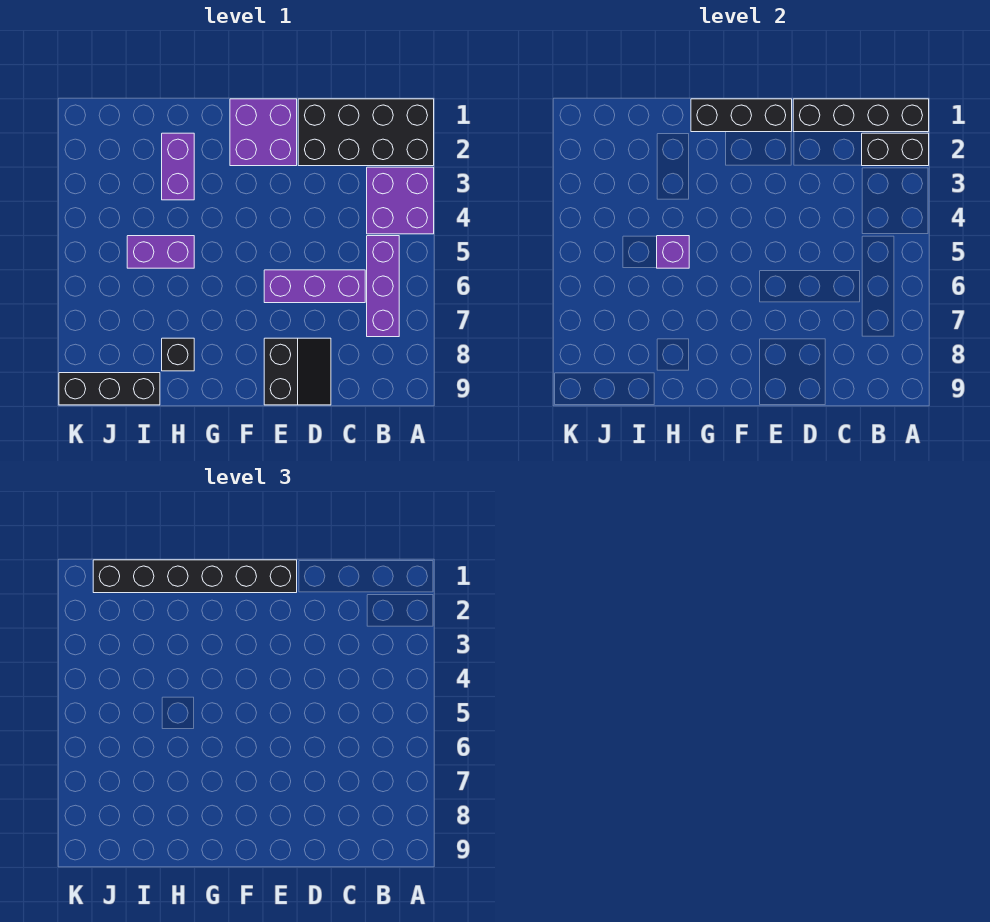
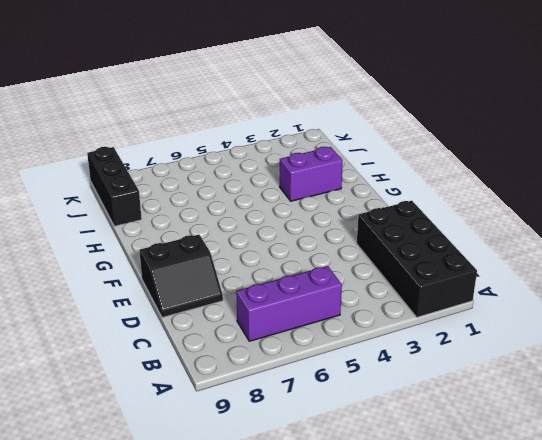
none -> purple 2x2 brick [367,167,434,234]
none -> purple 1x3 brick [264,270,365,303]
none -> purple 2x2 brick [230,99,297,166]

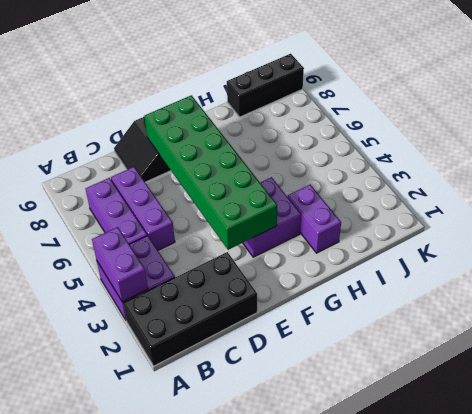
purple 1x2 brick [92,227,148,302] -> purple 1x2 brick turned to [127,236,194,268]
purple 1x3 brick [111,167,175,250] -> purple 1x3 brick turned to [264,270,365,303]
green 2x6 brick [144,95,277,250] -> none
purple 2x2 brick [243,177,301,257] -> purple 2x2 brick moved to [230,99,297,166]
none -> black 1x1 brick [162,338,194,371]
none -> black 1x4 brick [793,99,929,132]
none -> black 1x2 brick [862,133,929,166]

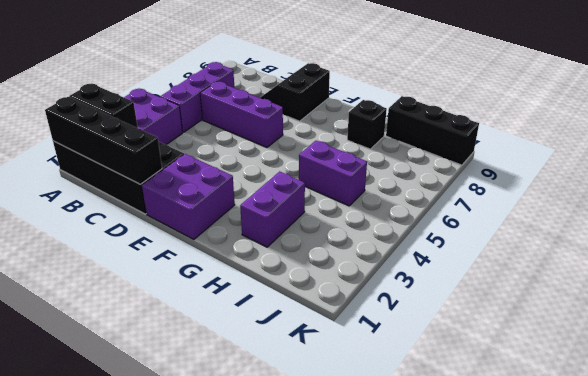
none -> black 1x3 brick [691,99,792,132]
none -> purple 1x1 brick [657,236,689,268]
none -> black 1x6 brick [93,560,297,593]

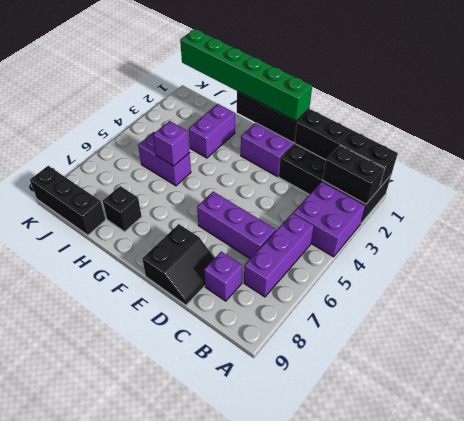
purple 1x1 brick [204,252,242,301] -> none
green 1x6 brick [180,29,312,121] -> black 1x6 brick [93,560,297,593]

